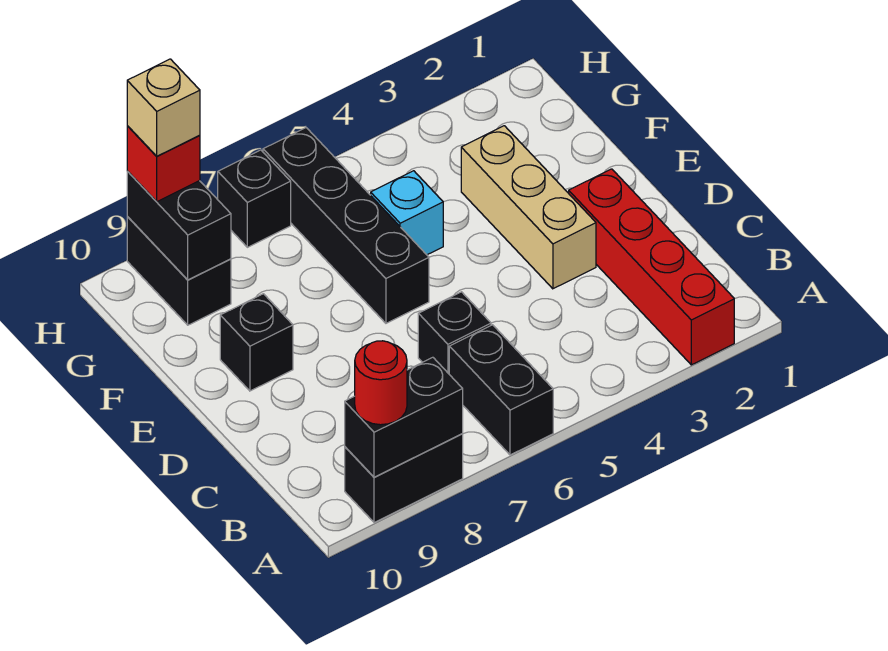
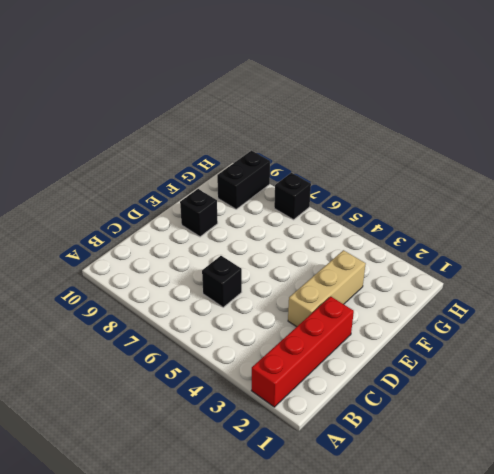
none -> black 1x2 brick [449,325,553,455]
none -> black 1x2 brick [345,434,463,523]
none -> black 1x4 brick [263,128,429,323]

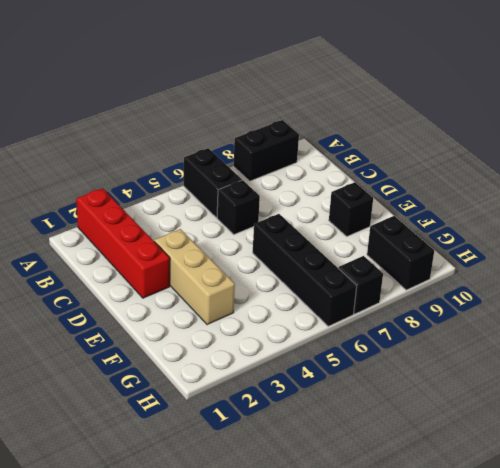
none -> cyan 1x1 brick [371,171,443,255]
none -> black 1x2 brick [345,357,463,477]
none -> black 1x2 brick [127,171,231,280]

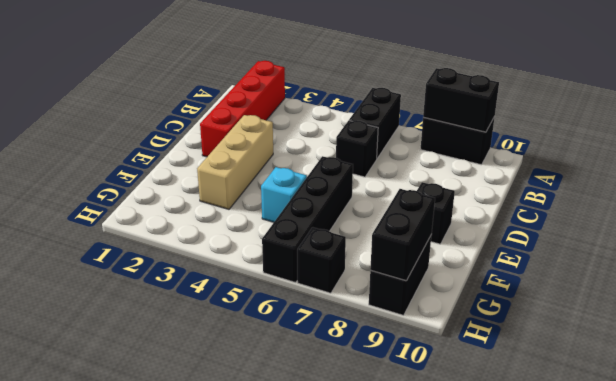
none -> red 1x1 round brick [355,341,407,425]
none -> red 1x1 brick [127,126,200,202]
none -> tan 1x1 brick [127,59,200,156]

